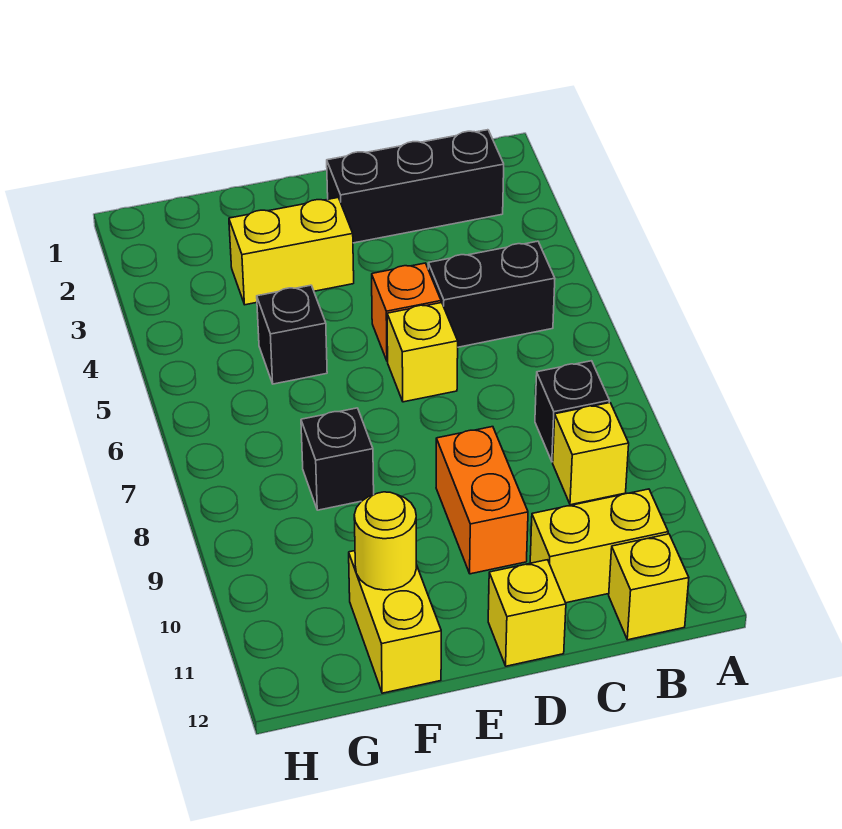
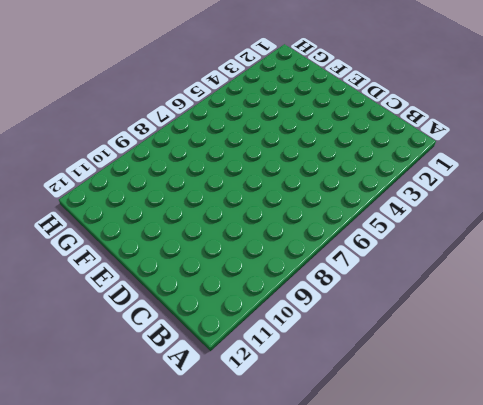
none -> black 1x3 brick [327,130,504,243]
none -> black 1x2 brick [428,241,555,347]
none -> black 1x1 brick [535,361,610,462]

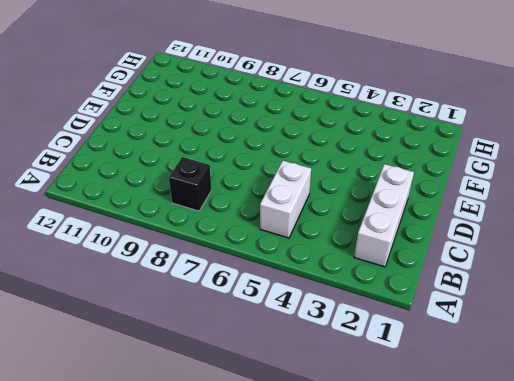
white 1x3 brick [354,164,414,267] -> black 1x3 brick [327,130,504,243]
white 1x2 brick [260,161,311,238] -> black 1x2 brick [428,241,555,347]
none -> yellow 1x1 brick [553,403,629,505]
none -> yellow 1x2 brick [530,489,668,603]
none -> yellow 1x1 brick [609,534,689,640]

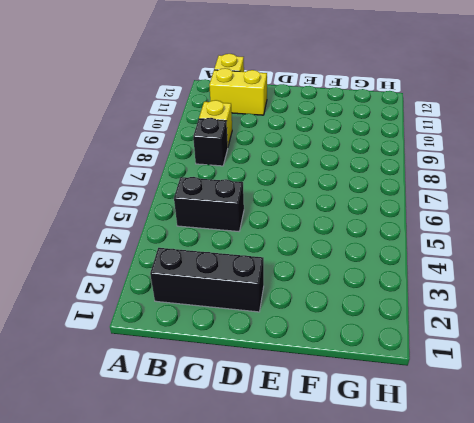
none -> orange 1x1 brick [372,263,441,361]
none -> yellow 1x1 brick [387,303,458,402]
none -> orange 1x2 brick [436,427,528,574]

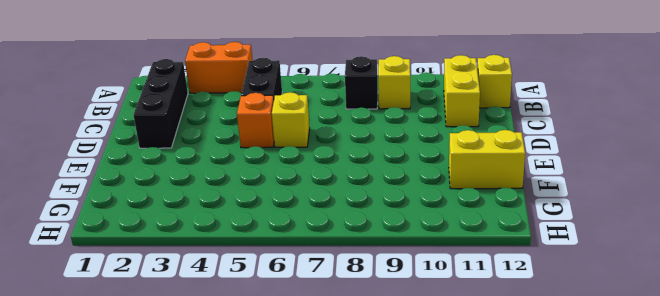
orange 1x2 brick [185,42,253,93] -> orange 1x2 brick moved to [436,427,528,574]
none -> yellow 1x1 brick [488,560,566,666]
none -> yellow 1x2 brick [229,198,354,305]
none -> black 1x1 brick [257,285,327,384]

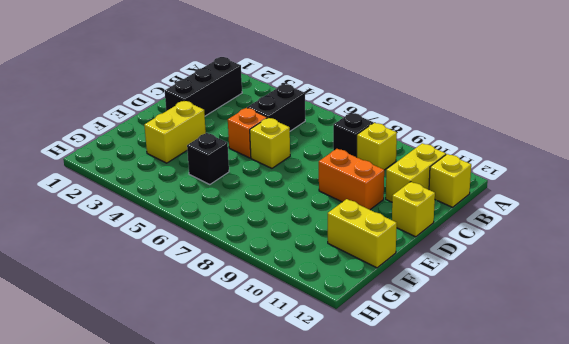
none -> black 1x1 brick [301,408,374,510]
none -> yellow 1x1 round brick [354,492,416,590]

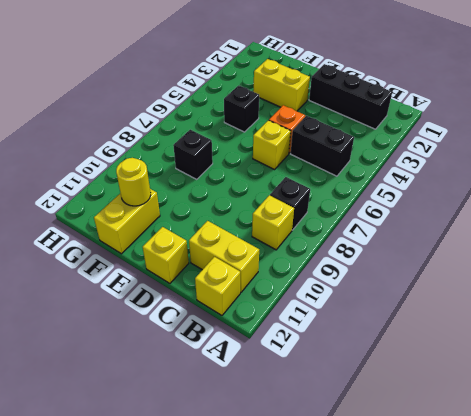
none -> orange 1x2 brick [436,427,528,574]

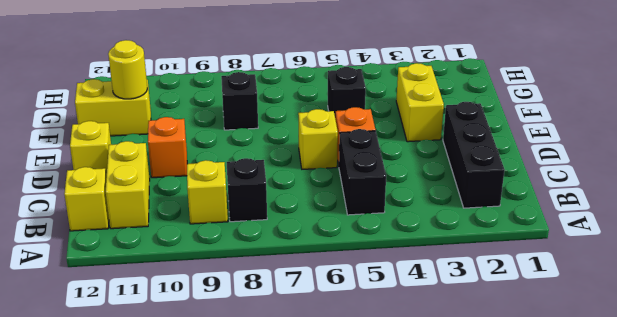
orange 1x1 brick [148,117,187,178] -> orange 1x2 brick [436,427,528,574]

